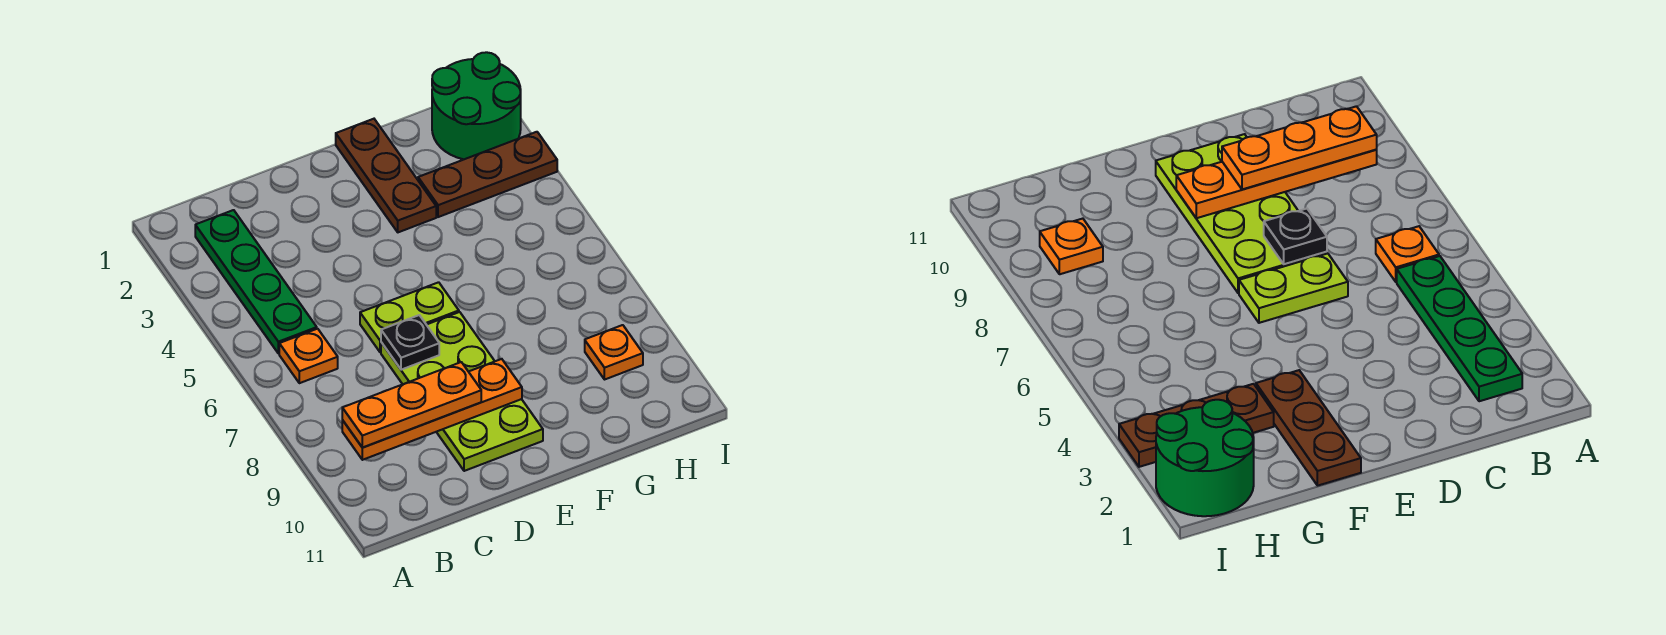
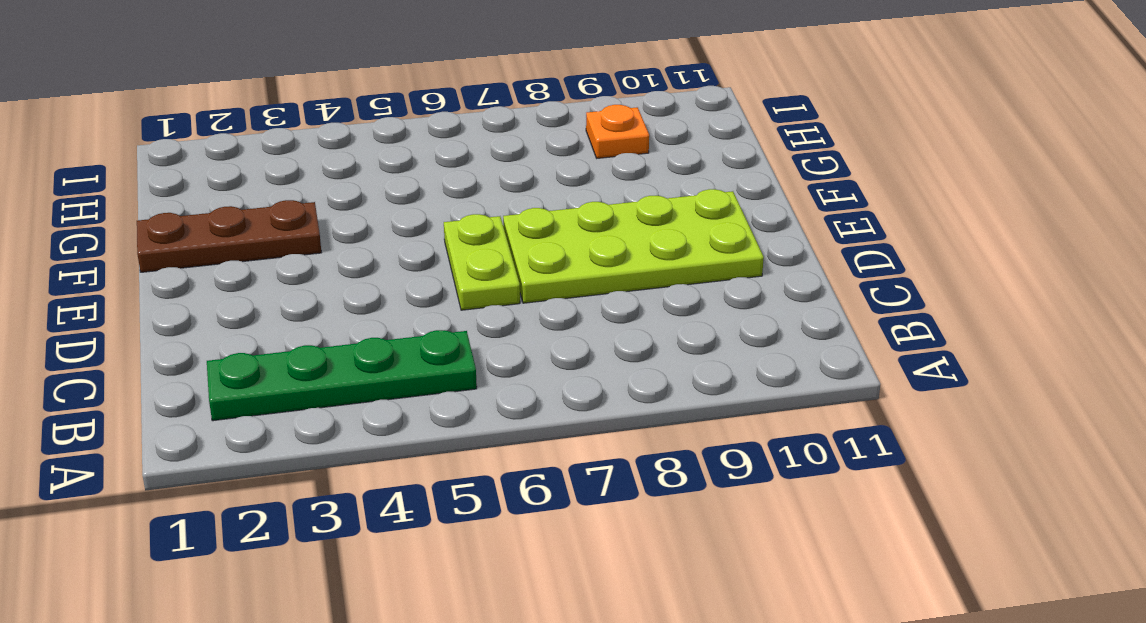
none -> orange 1x1 plate [279,329,338,383]
none -> brown 1x3 plate [418,132,557,217]

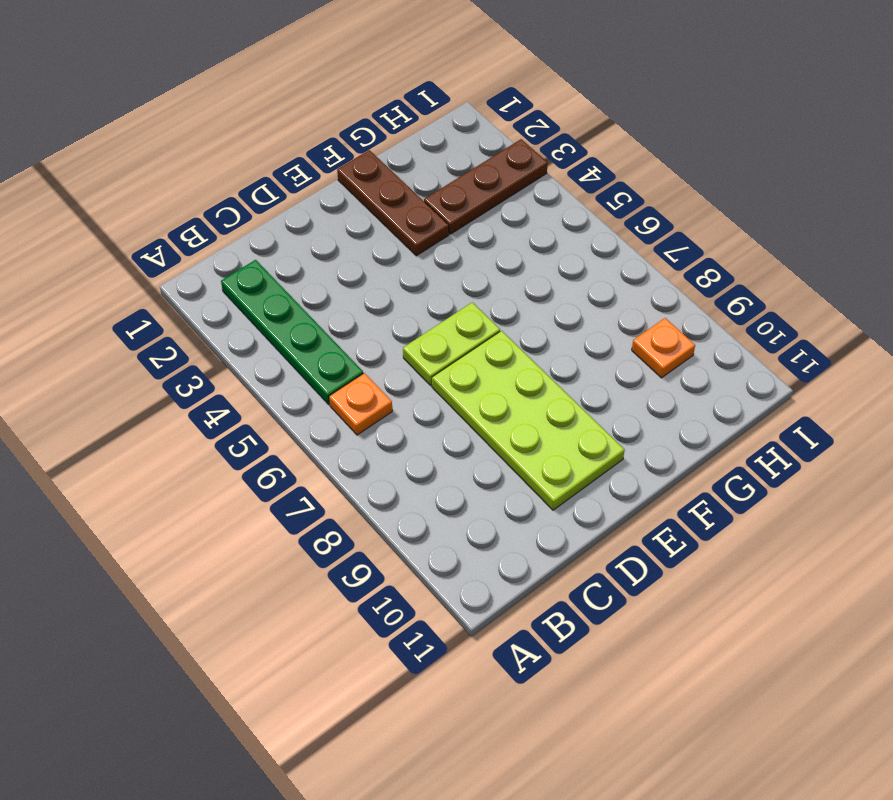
none -> green 2x2 round brick [432,52,521,159]
none -> orange 1x4 plate [342,359,522,460]

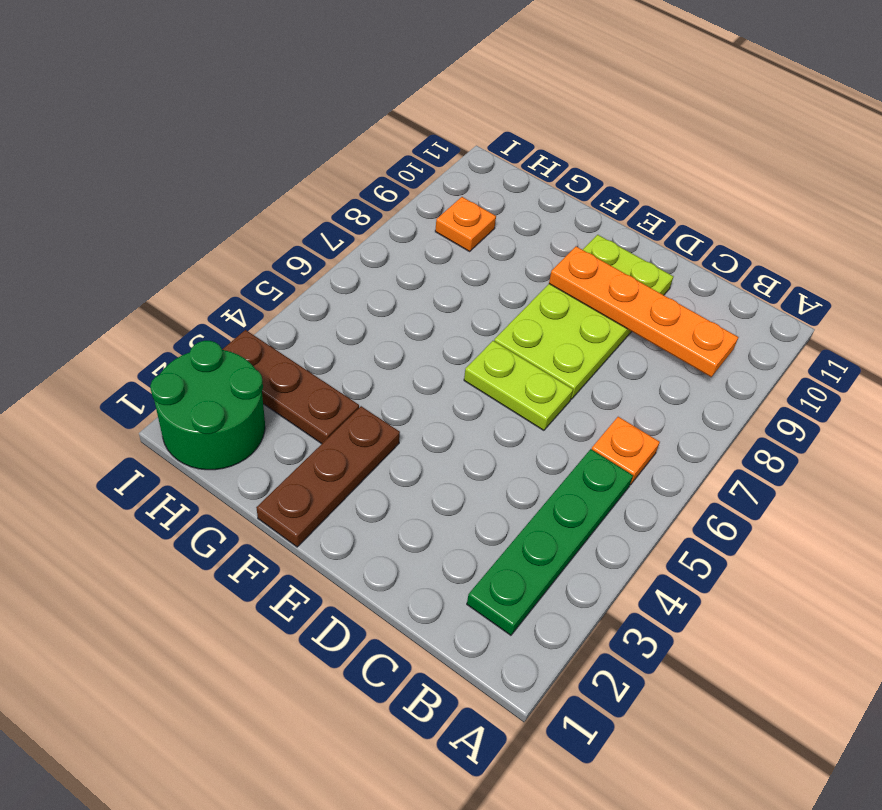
none -> black 1x1 plate [381,315,439,370]
none -> orange 1x3 plate [342,362,481,448]

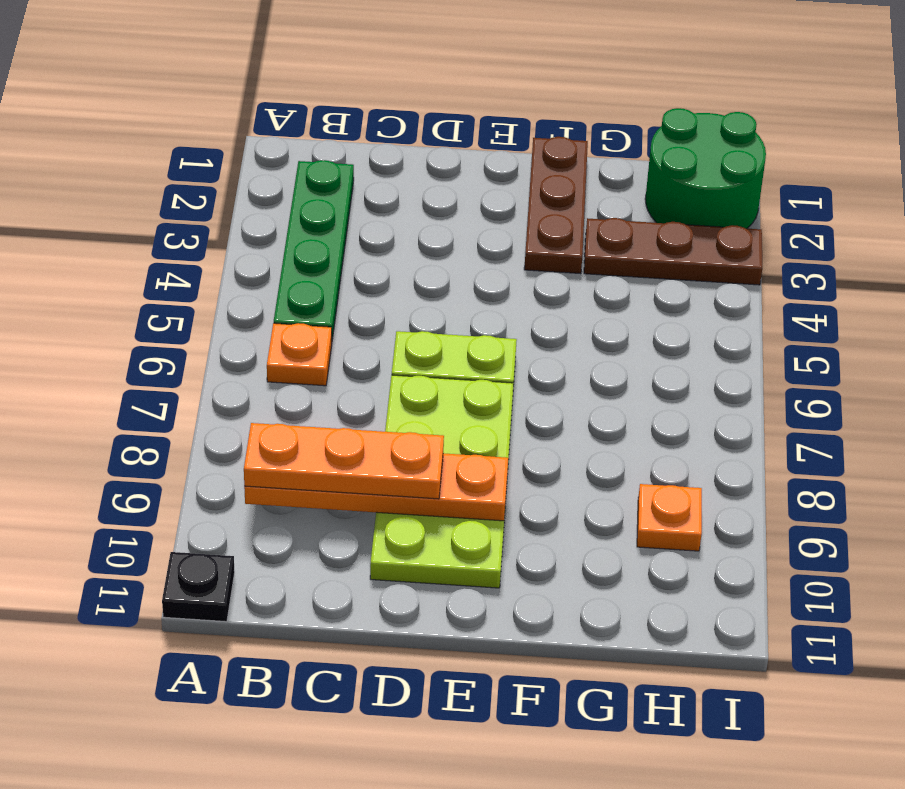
black 1x1 plate [162,552,235,622] -> black 1x1 plate moved to [381,315,439,370]

